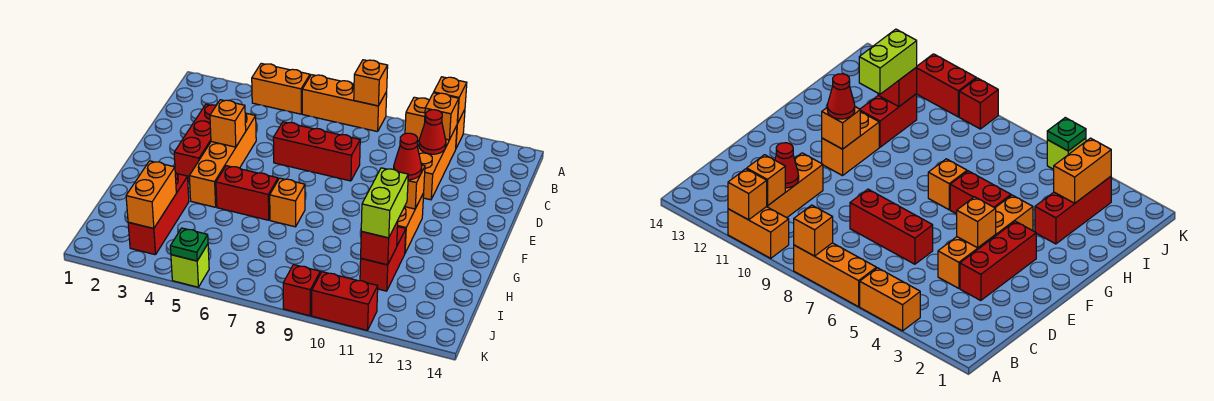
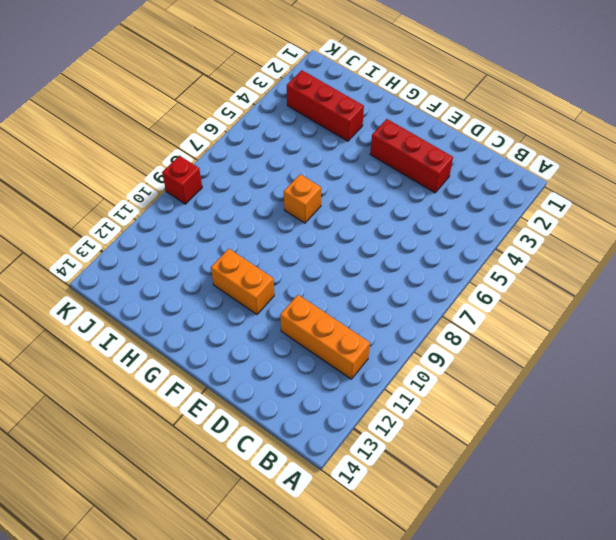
none -> orange 1x2 brick [252,63,310,114]
none -> orange 1x3 brick [302,75,387,132]
none -> orange 1x2 brick [405,97,465,148]

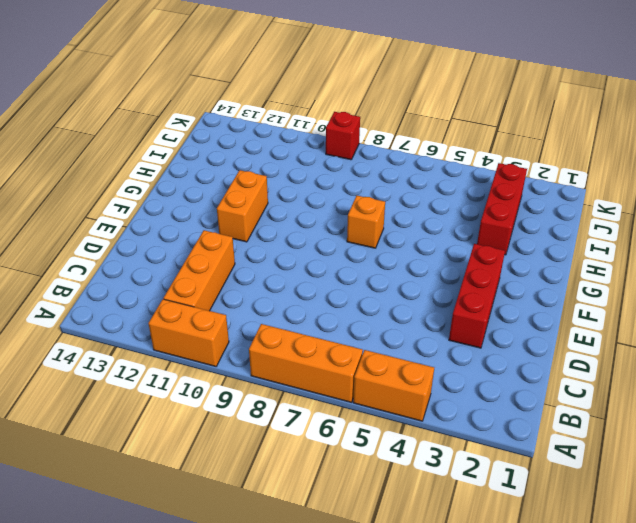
none -> orange 1x4 brick [189,113,256,207]
none -> red 1x3 brick [273,122,360,181]
none -> red 1x2 brick [216,166,278,220]

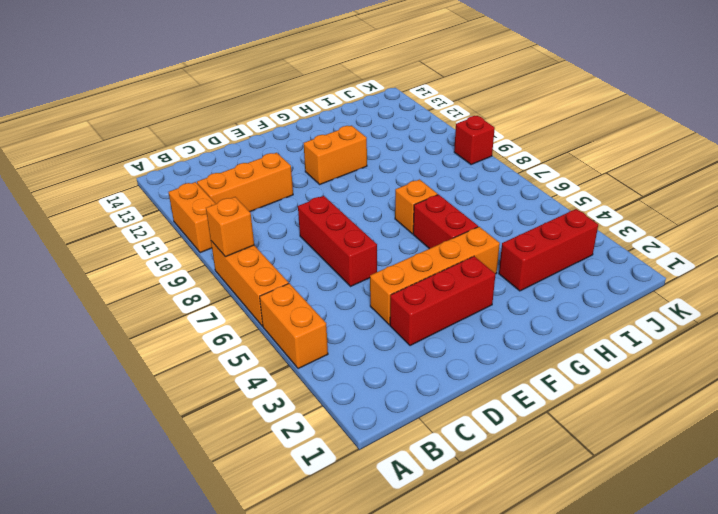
none -> red 1x2 brick [360,227,406,291]
none -> lime 1x1 brick [171,244,209,287]
none -> red 1x2 brick [312,272,378,330]

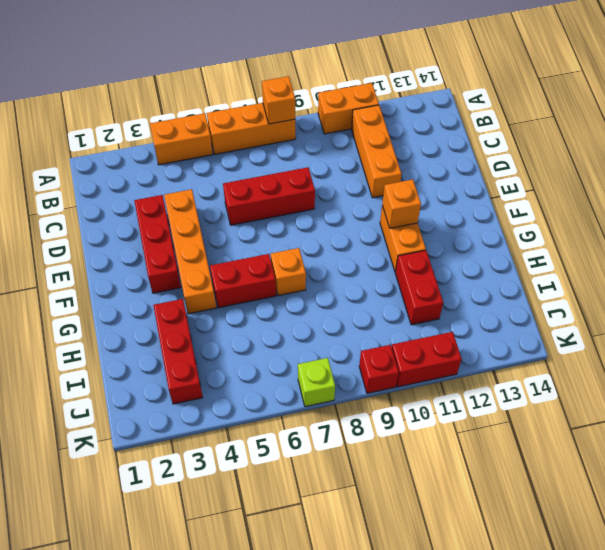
lime 1x1 brick [298,358,335,407] -> lime 1x1 brick moved to [171,244,209,287]
none -> orange 1x1 brick [434,77,467,123]
none -> orange 1x1 brick [425,93,459,140]
none -> red 1x1 cone [419,110,446,154]

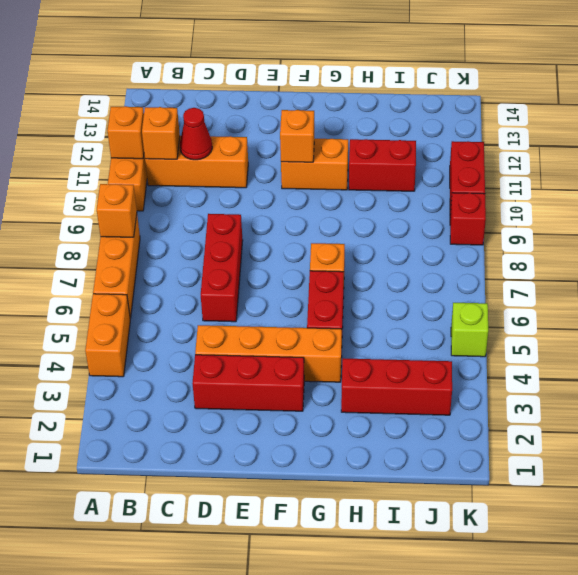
none -> orange 1x1 brick [210,100,246,147]
none -> orange 1x2 brick [126,161,176,229]
none -> red 1x1 brick [361,221,398,265]

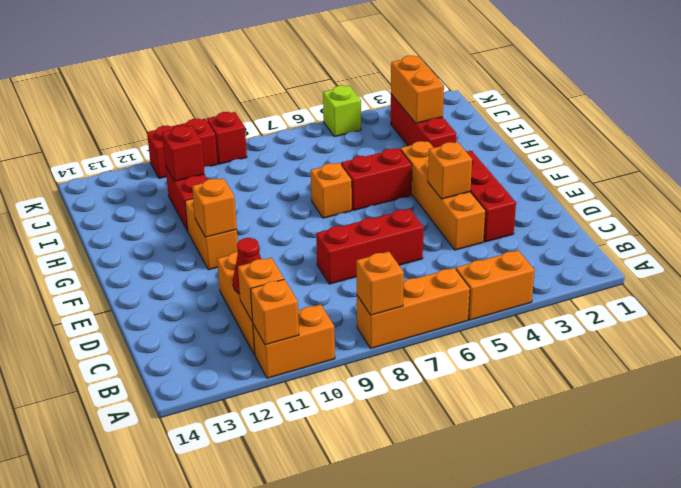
none -> green 1x1 plate [170,228,208,261]
none -> red 1x1 cone [394,133,422,180]
none -> lime 1x2 brick [361,168,408,238]

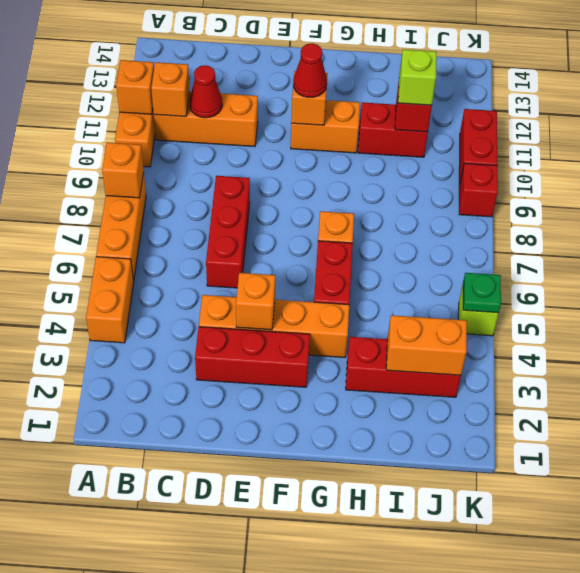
lime 1x1 brick [398,49,437,105] -> lime 1x2 brick [361,168,408,238]

